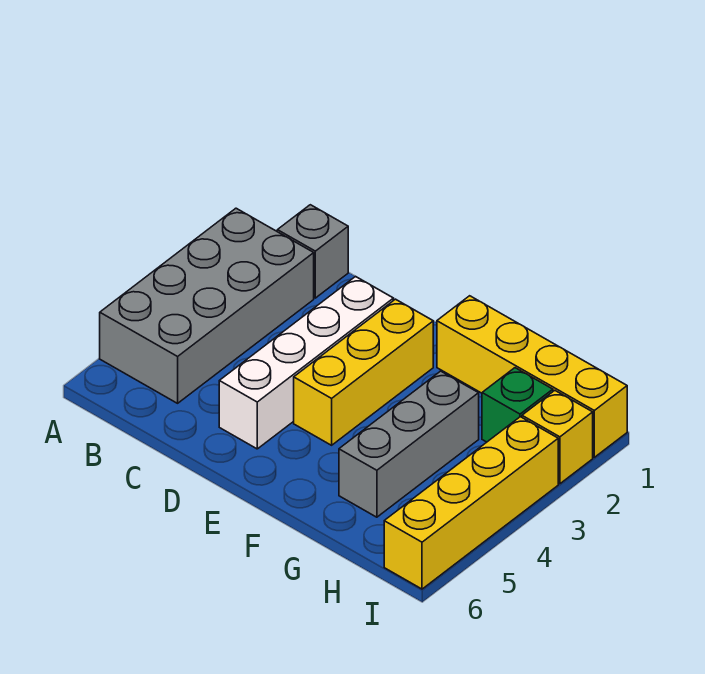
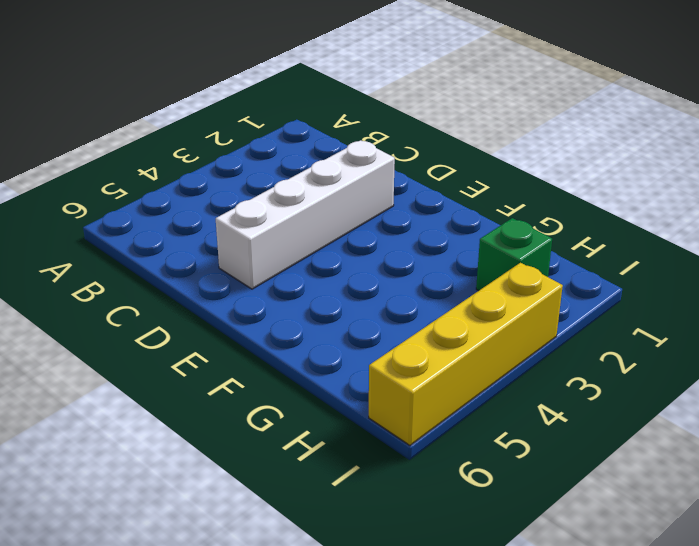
none -> grey 2x4 brick [100,208,314,403]
none -> grey 1x1 brick [277,205,348,298]

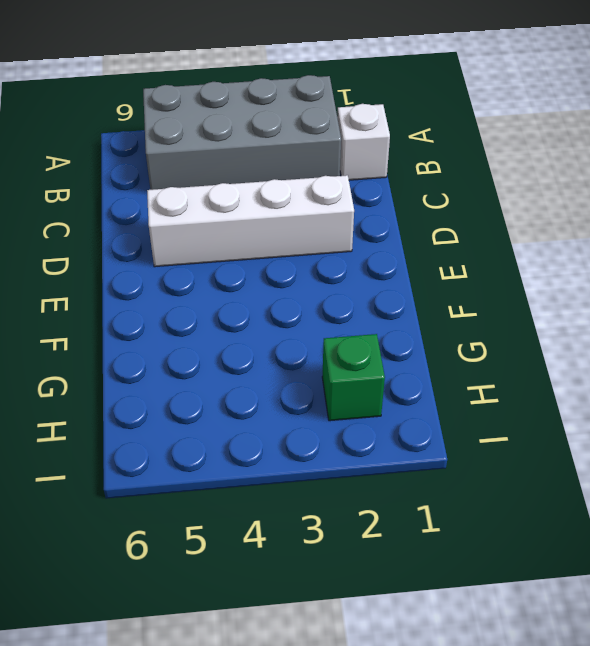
white 1x1 brick [337,104,390,180] -> grey 1x1 brick [277,205,348,298]
none -> yellow 1x3 brick [294,299,433,445]
none -> yellow 1x4 brick [437,296,627,457]

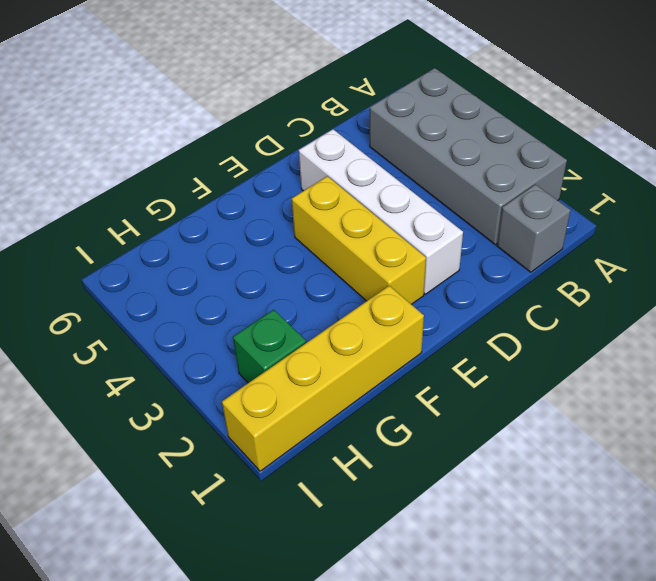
none -> grey 1x3 brick [339,371,479,517]
none -> yellow 1x1 brick [522,390,593,484]

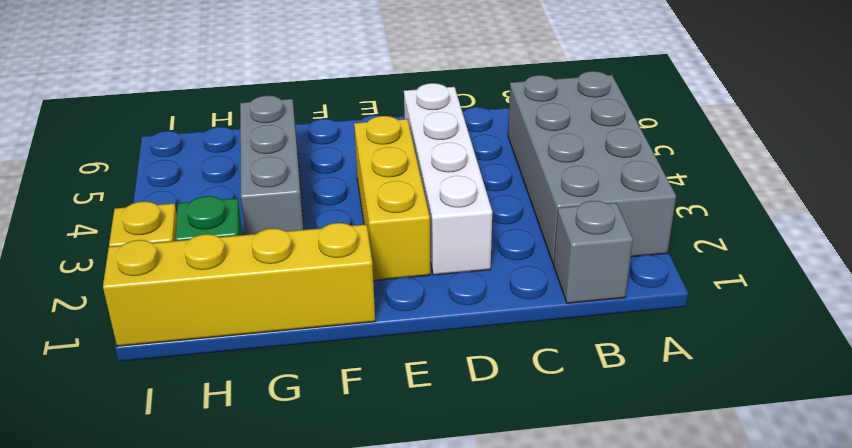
none -> yellow 1x4 brick [384,417,558,589]

